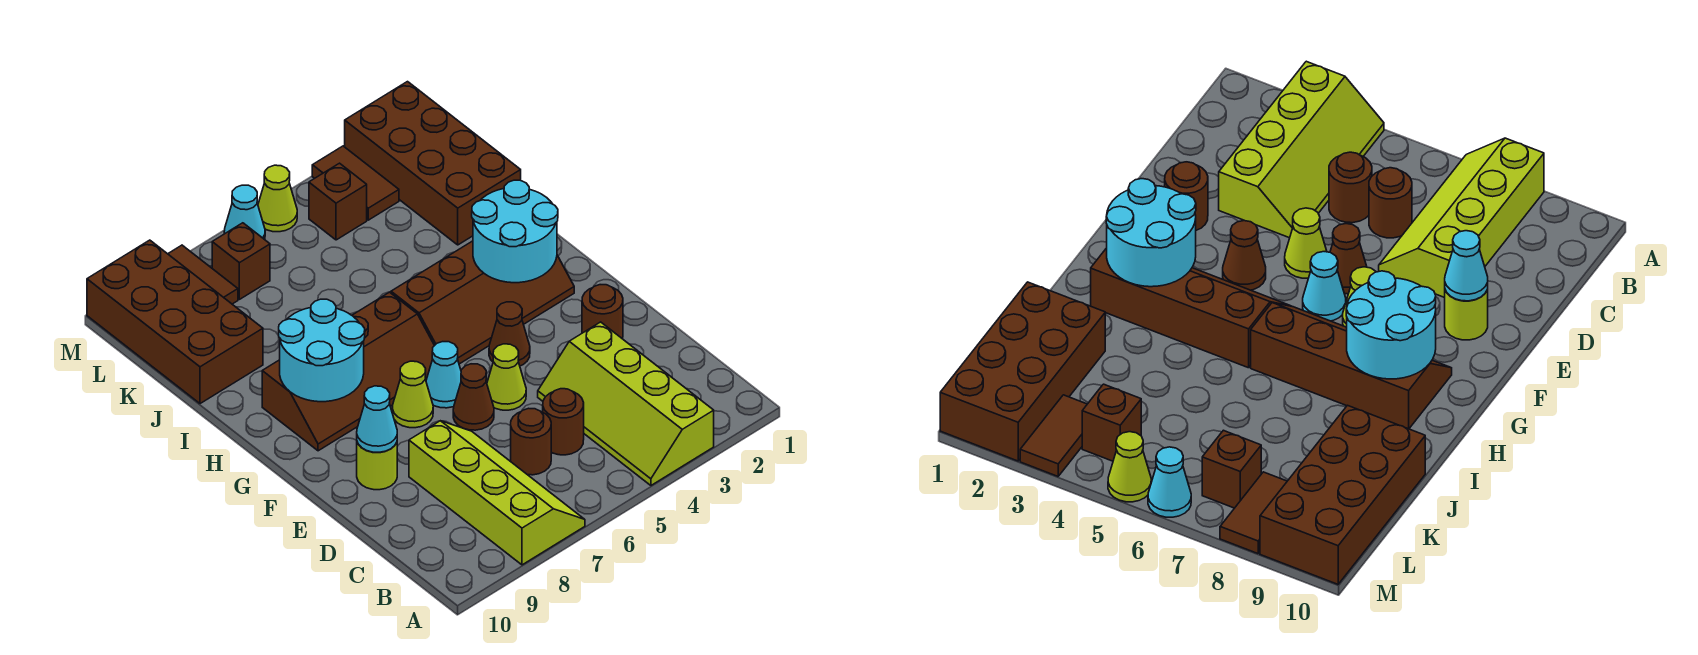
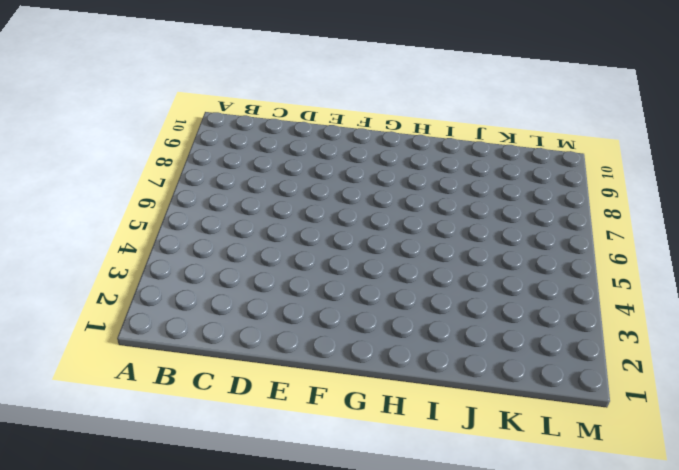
none -> lime 2x4 slope [538,322,714,485]
none -> lime 2x4 slope [409,421,585,565]
none -> brown 1x1 round brick [543,389,584,455]

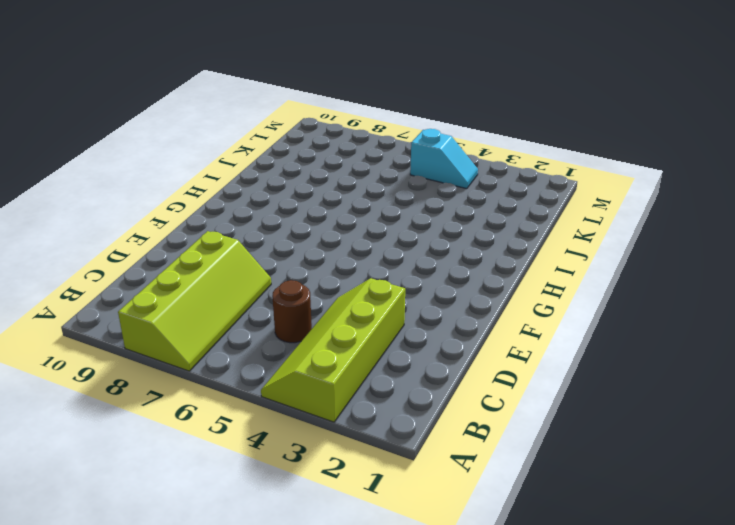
cyan 1x2 slope [410,129,478,189] -> brown 1x1 brick [309,163,367,240]
none -> brown 1x1 round brick [511,408,551,475]
none -> brown 1x1 round brick [582,285,623,339]
none -> lime 1x1 cone [487,344,526,410]

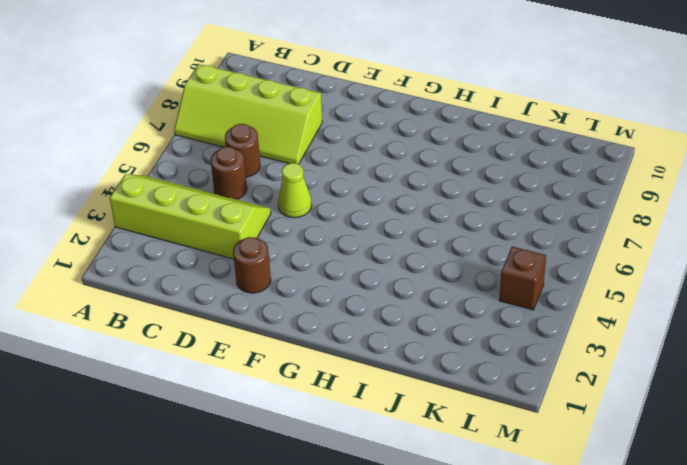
none -> brown 1x1 cone [453,364,494,430]
none -> lime 1x1 round brick [357,442,397,490]
none -> brown 1x1 cone [489,302,530,366]

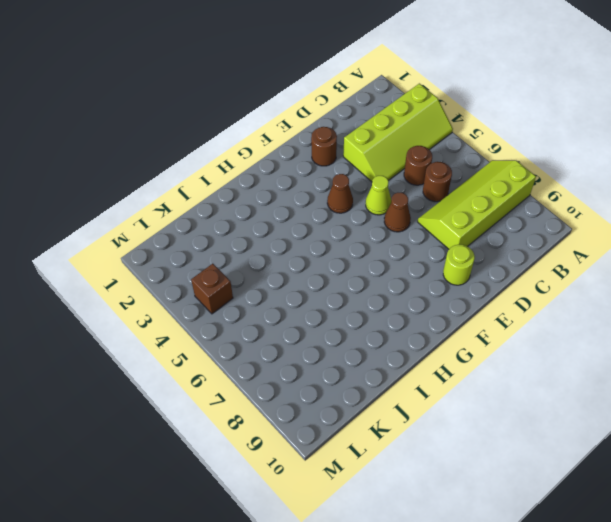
none -> cyan 1x1 cone [426,342,461,408]
none -> lime 1x1 cone [392,361,433,428]
none -> brown 2x4 slope [391,241,574,364]

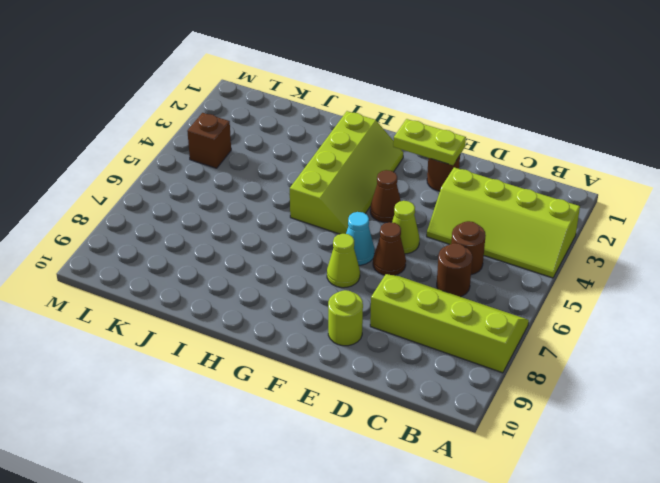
lime 1x2 plate [393,119,466,165] -> none
lime 2x4 slope [290,111,403,234] -> brown 2x4 slope [391,241,574,364]
none -> brown 2x4 slope [262,292,434,451]
none -> brown 2x4 brick [345,82,521,245]
none -> brown 2x4 brick [87,240,263,404]

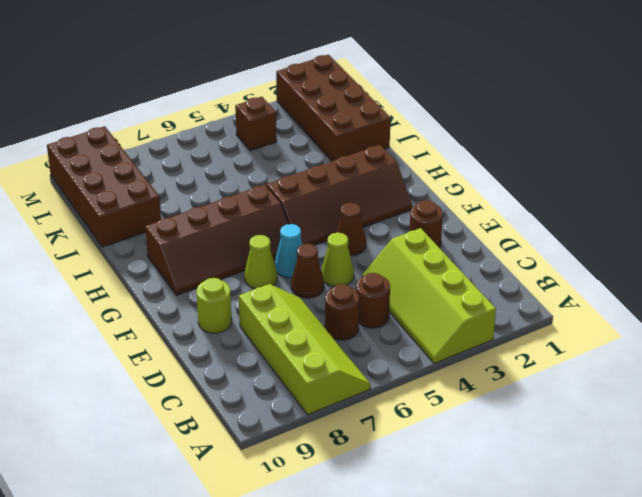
none -> brown 1x2 tile [312,146,399,220]
none -> brown 1x1 brick [212,223,270,299]
none -> brown 1x2 tile [168,245,238,304]

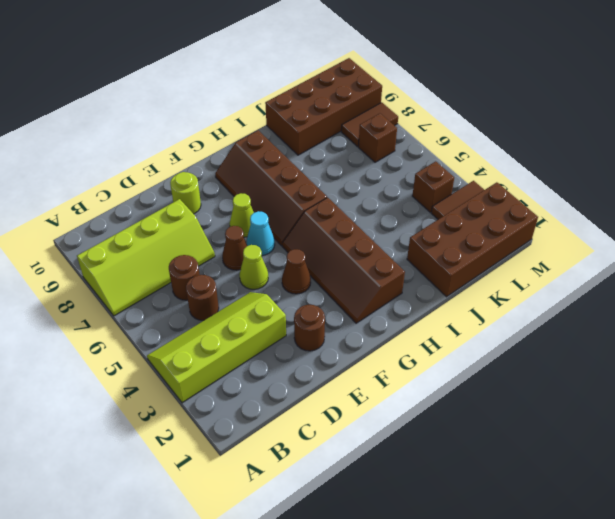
none -> lime 1x1 cone [258,165,297,232]
none -> cyan 1x1 cone [224,185,265,240]
none -> cyan 1x1 cone [357,386,397,452]

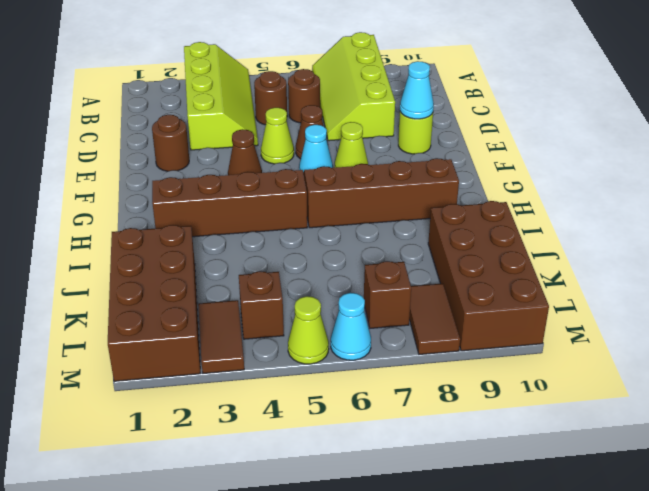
none -> cyan 2x2 round brick [472,180,558,283]
none -> cyan 2x2 round brick [279,299,365,402]

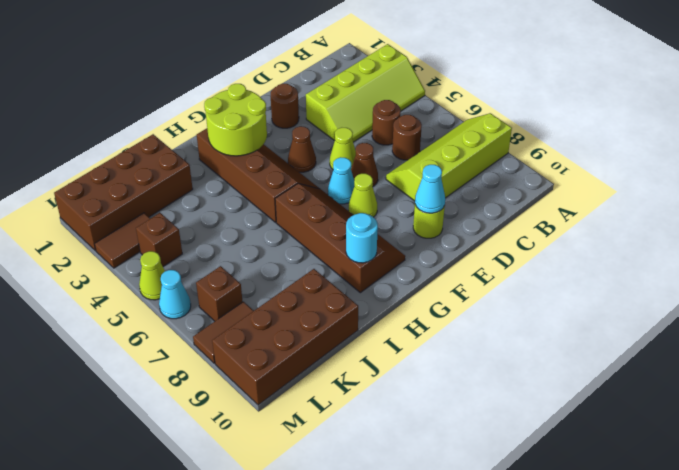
lime 2x2 round brick [204,84,267,156] -> cyan 2x2 round brick [472,180,558,283]
cyan 1x1 round brick [346,213,378,263] -> cyan 2x2 round brick [279,299,365,402]

